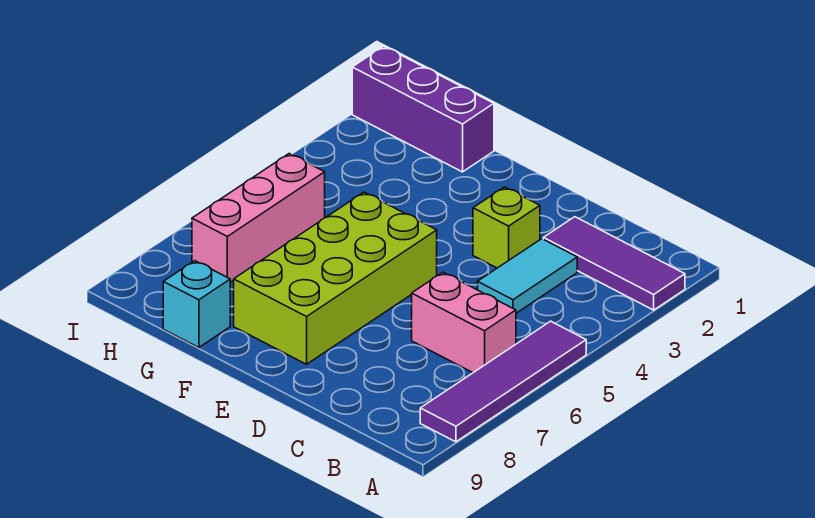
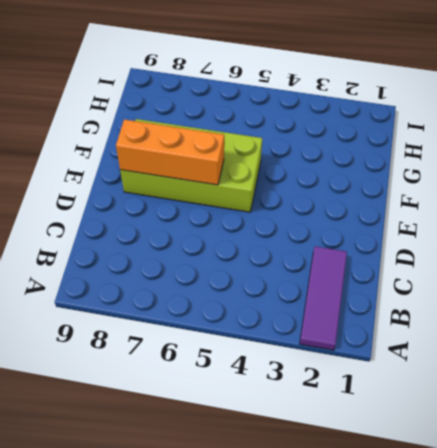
orange 1x3 brick [116,119,224,185] -> none
none -> purple 1x4 tile [420,321,586,442]
none -> pink 1x2 brick [412,272,516,373]

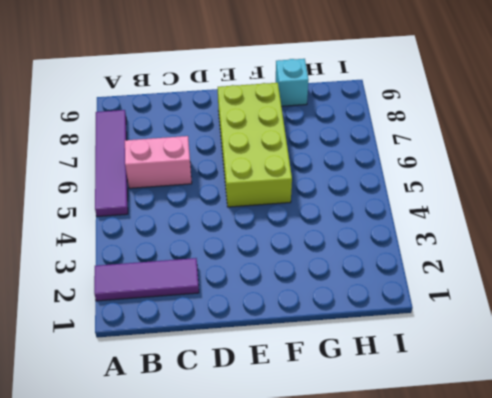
none -> cyan 1x2 tile [478,239,577,313]
none -> lime 1x1 brick [473,187,540,268]

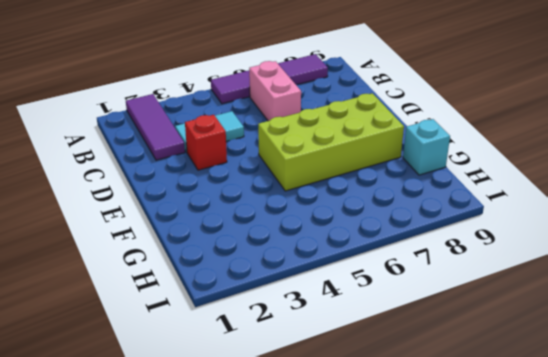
red 1x1 brick [185,115,227,170] -> lime 1x1 brick [473,187,540,268]
none -> purple 1x3 brick [352,46,494,172]
none -> pink 1x3 brick [192,154,325,282]

